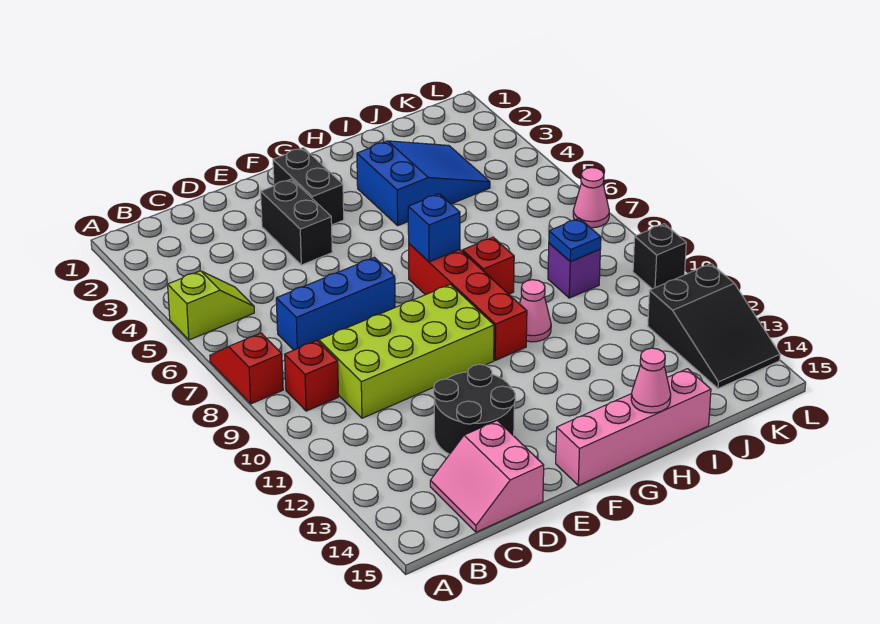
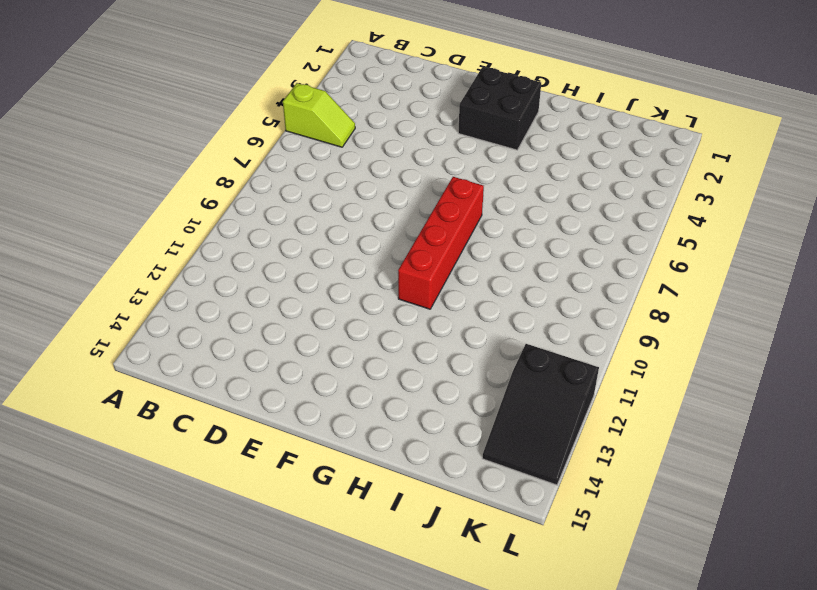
black 2x2 brick [458,67,541,150] -> black 1x2 brick [273,148,344,225]
none -> red 1x2 slope [210,333,283,404]
none -> red 1x1 brick [285,341,339,411]
none -> blue 1x3 brick [276,257,395,350]

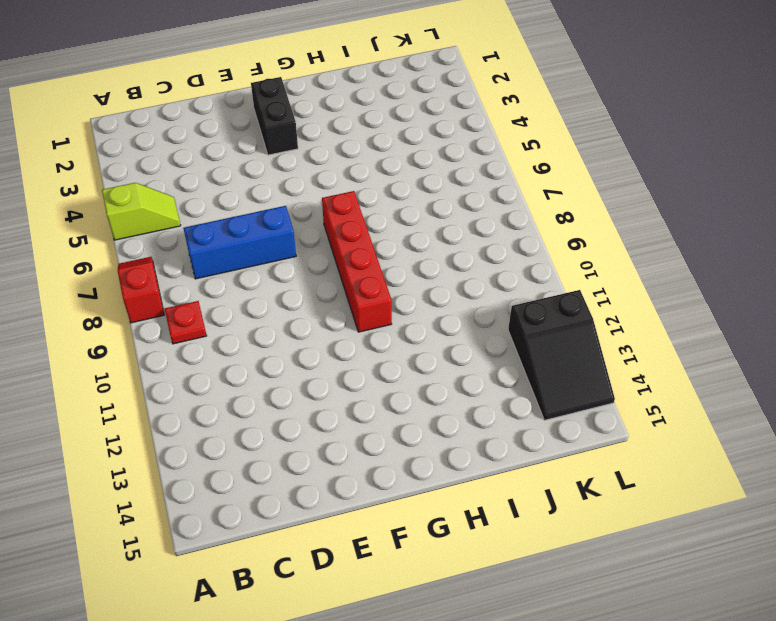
red 1x1 plate [165,301,207,344] -> red 1x1 brick [285,341,339,411]
none -> lime 2x4 brick [319,284,494,418]
none -> pink 2x2 slope [430,421,544,532]
none -> black 2x2 round brick [434,364,515,454]

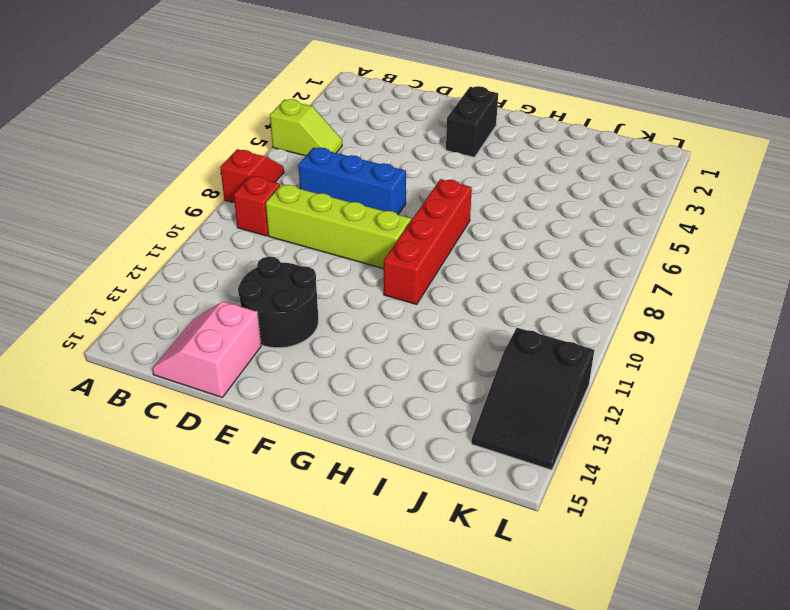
lime 1x4 brick [266,184,411,269] -> lime 2x4 brick [319,284,494,418]
none -> black 1x2 brick [261,179,332,265]
none -> pink 1x4 brick [556,369,711,485]
none -> blue 2x3 slope [357,141,490,226]

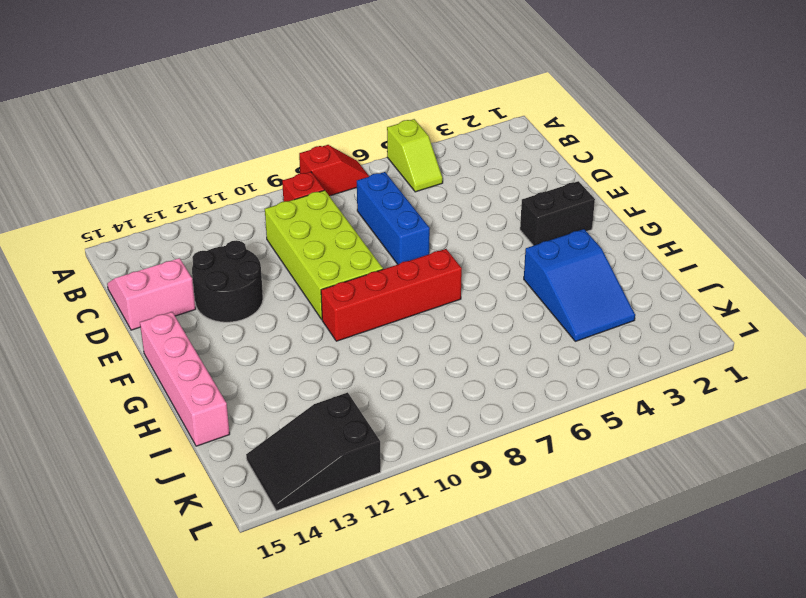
none -> black 1x2 brick [261,179,332,265]
none -> red 1x1 brick [463,237,514,294]
none -> pink 1x1 cone [520,280,551,342]

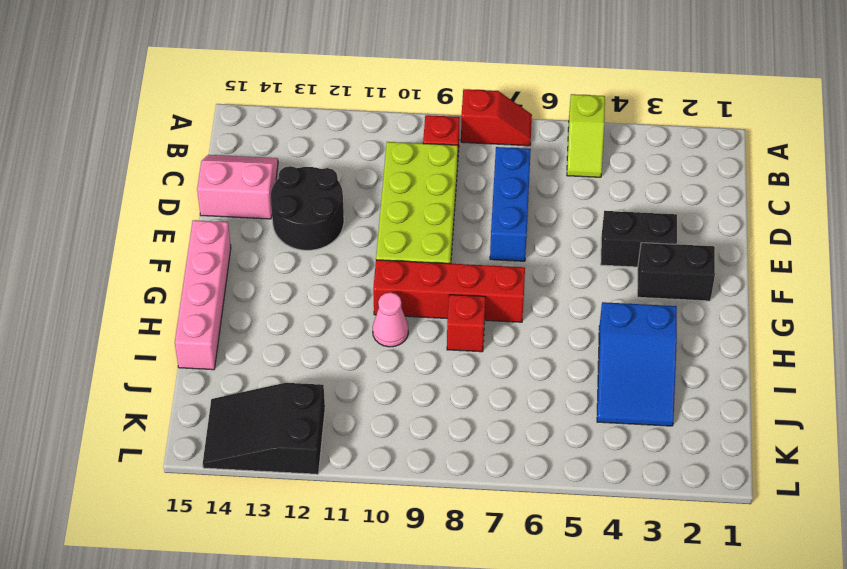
none -> purple 1x1 brick [548,243,601,298]
none -> pink 1x1 cone [573,168,609,228]
none -> black 1x1 brick [633,224,686,289]

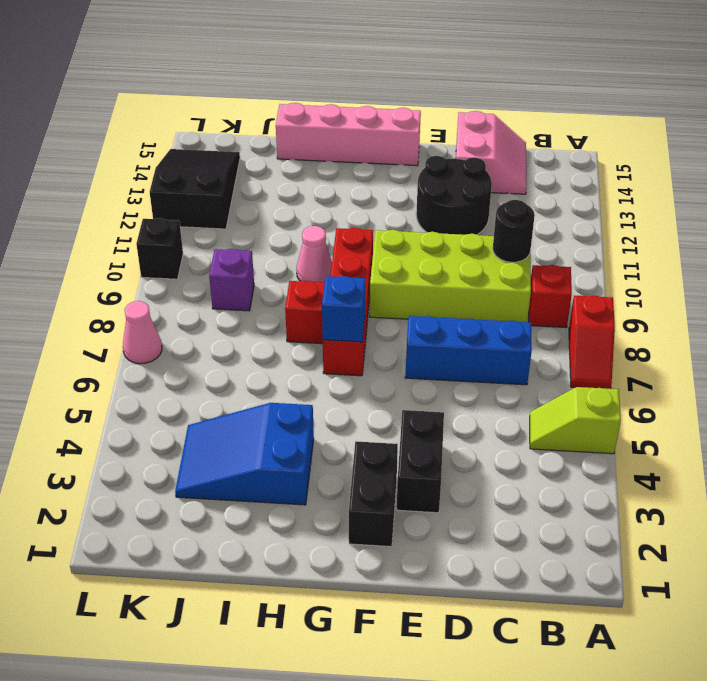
black 1x1 round brick [493,200,535,262] -> none
none -> pink 1x1 cone [631,348,671,413]
none -> blue 1x1 plate [549,218,601,262]

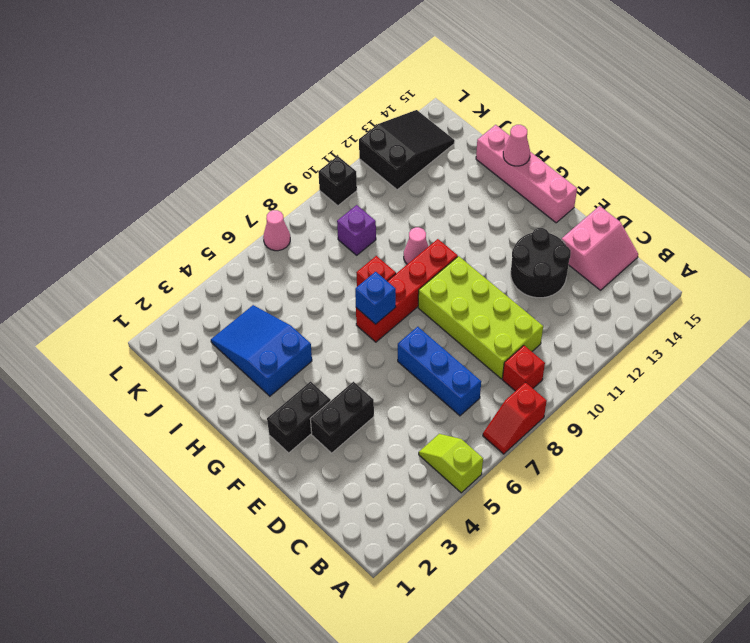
none -> blue 1x1 plate [549,218,601,262]

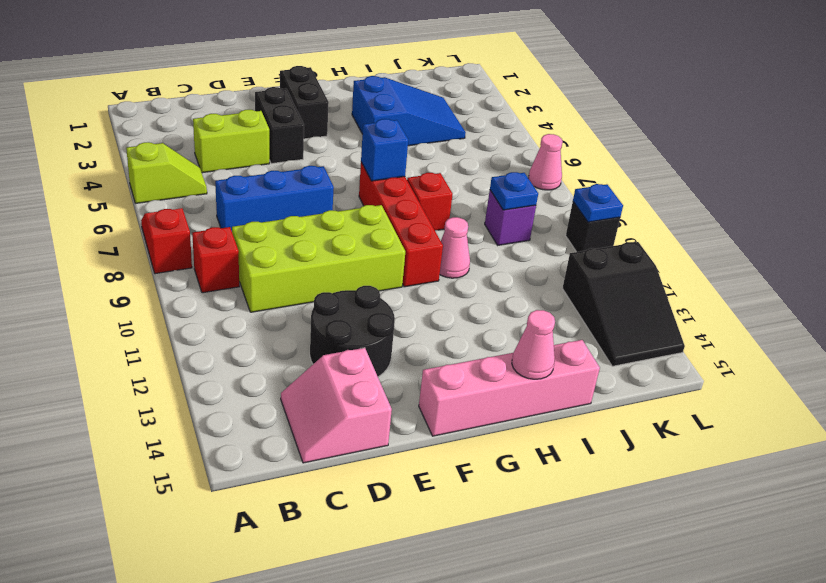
lime 1x2 brick [193,110,269,173] -> none
blue 1x1 plate [573,184,623,222] -> none

